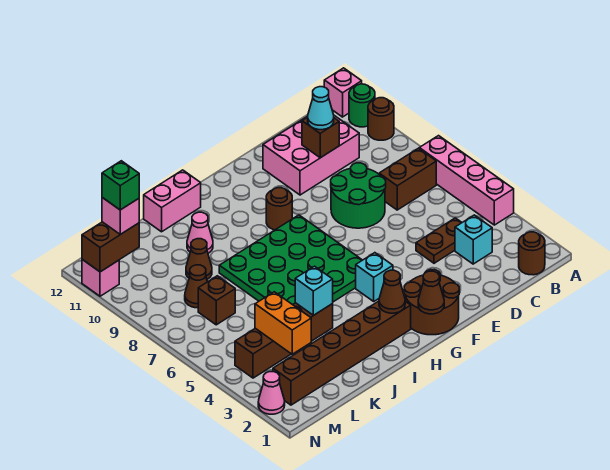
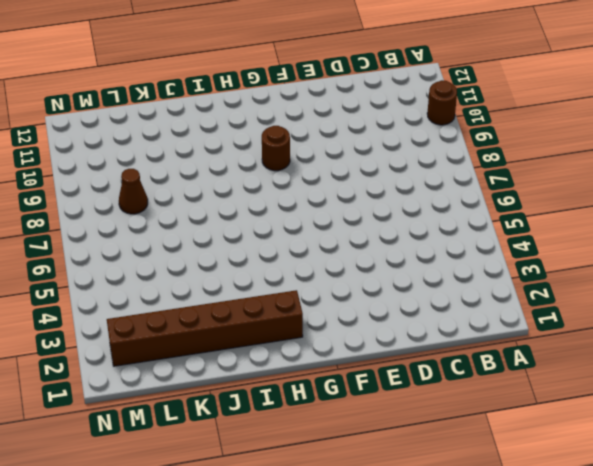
none -> pink 1x4 brick [419,136,514,225]
none -> green 1x1 round brick [349,84,375,127]
none -> pink 1x1 brick [324,68,362,117]
none -> brown 1x1 round brick [519,232,545,275]

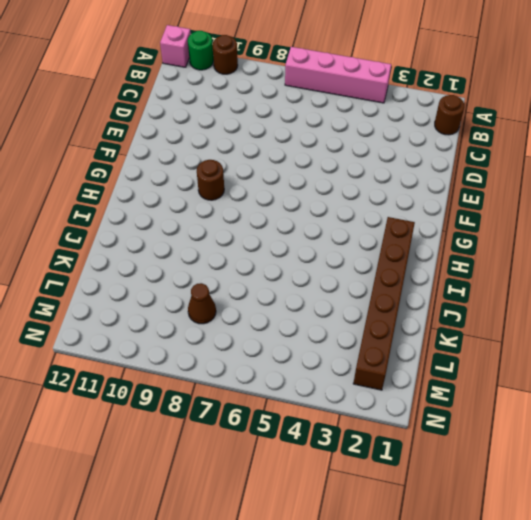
none -> brown 1x2 brick [379,148,436,210]
none -> cyan 1x1 brick [455,215,492,264]
none -> brown 1x2 plate [416,218,462,263]
none -> pink 2x3 brick [263,116,359,195]

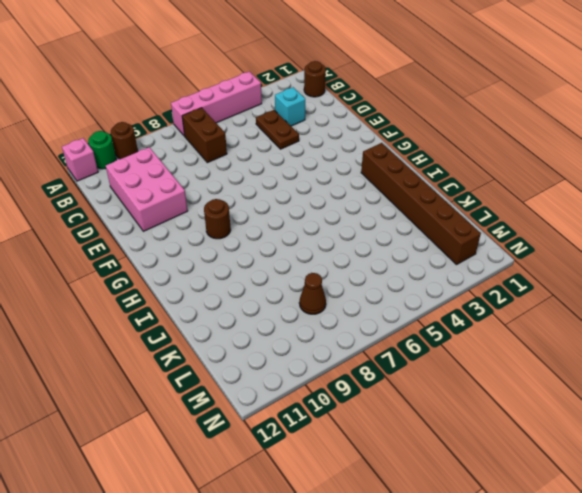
none -> green 2x2 round brick [331,163,386,228]
none -> brown 2x2 round brick [404,269,459,335]
none -> cyan 1x1 brick [356,253,393,301]
none -> green 4x4 plate [219,215,362,305]

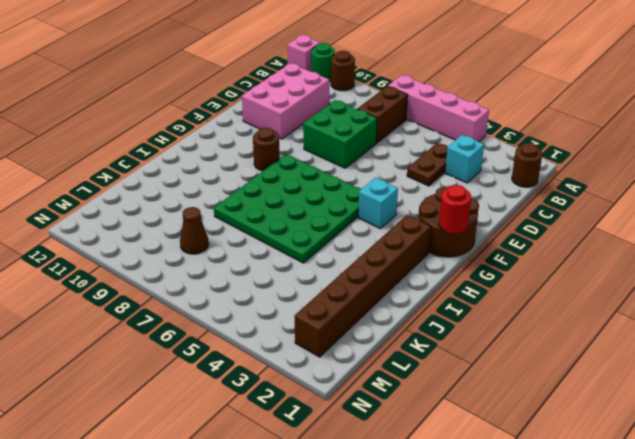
green 2x2 brick [303,100,377,168] -> green 2x2 round brick [331,163,386,228]
red 1x1 round brick [439,185,471,234] -> brown 1x1 cone [418,271,444,314]
none -> pink 1x2 brick [144,170,201,232]
none -> brown 1x4 brick [235,303,333,378]
none -> pink 1x1 cone [187,212,213,253]
none -> brown 1x1 cone [186,239,212,279]

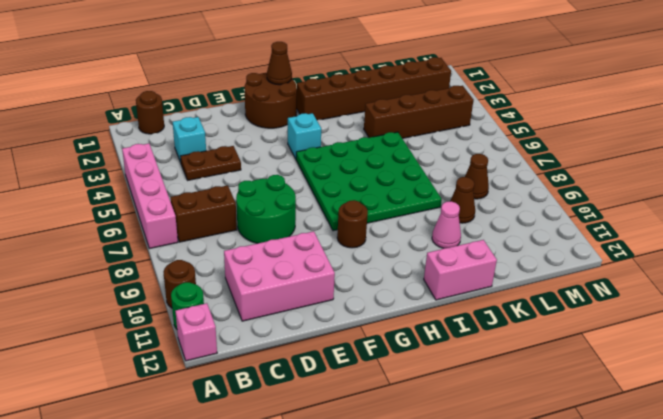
none -> brown 1x1 brick [198,276,235,325]
none -> pink 1x1 cone [258,372,285,414]
none -> pink 1x1 brick [82,260,119,296]
none -> brown 1x1 brick [302,117,339,158]

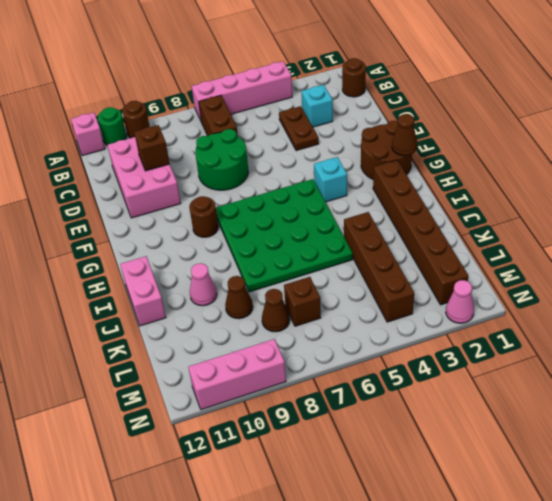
pink 1x3 brick [188,339,286,410] -> pink 1x1 brick [82,260,119,296]
none -> brown 1x1 cone [379,270,405,313]
none -> cyan 1x1 brick [295,266,333,315]
none -> orange 1x2 brick [255,292,311,354]
none -> brown 1x2 brick [82,222,139,272]

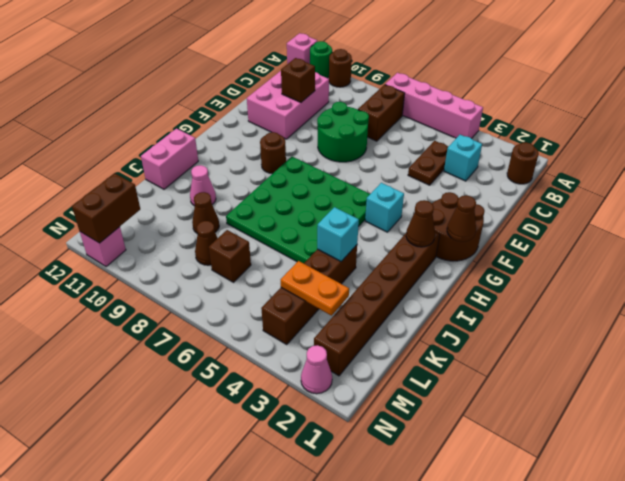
orange 1x2 plate [281,261,349,316] -> orange 1x2 brick [255,292,311,354]
none -> cyan 1x1 cone [308,87,334,130]
none -> pink 1x1 brick [102,198,139,234]
none -> green 1x1 brick [102,161,139,210]

